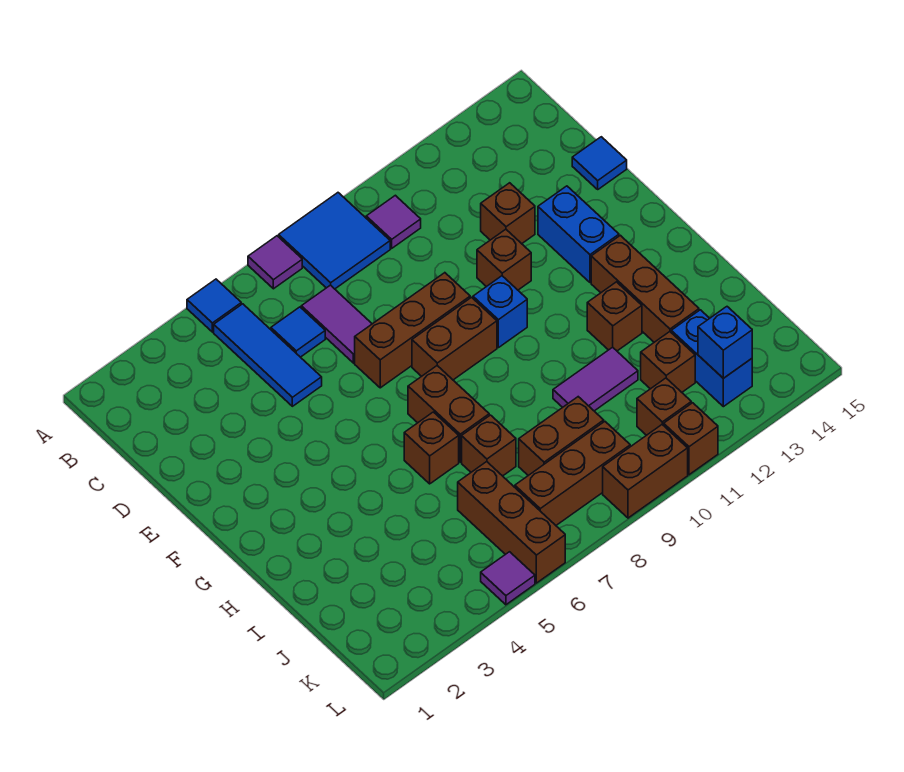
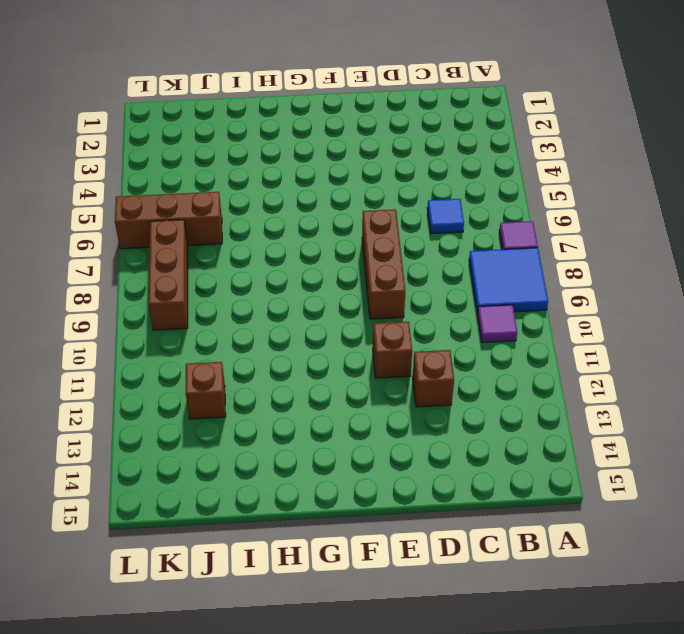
none -> blue 1x1 tile [187,279,241,332]
none -> blue 1x3 tile [214,304,322,406]
none -> purple 1x2 tile [301,285,372,363]
none -> blue 1x1 tile [572,137,627,189]

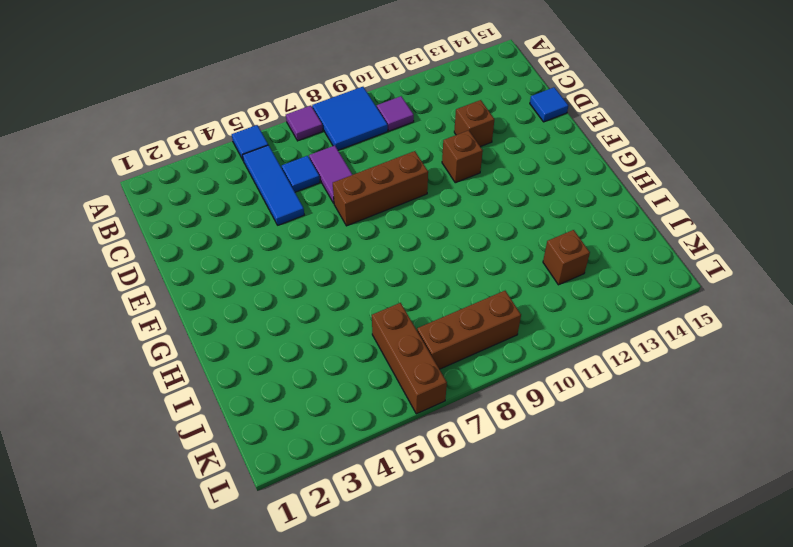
none -> blue 1x2 brick [538,186,619,283]
none -> brown 1x2 brick [412,297,497,380]
none -> blue 1x1 brick [473,276,527,348]
none -> brown 1x2 brick [408,366,489,462]

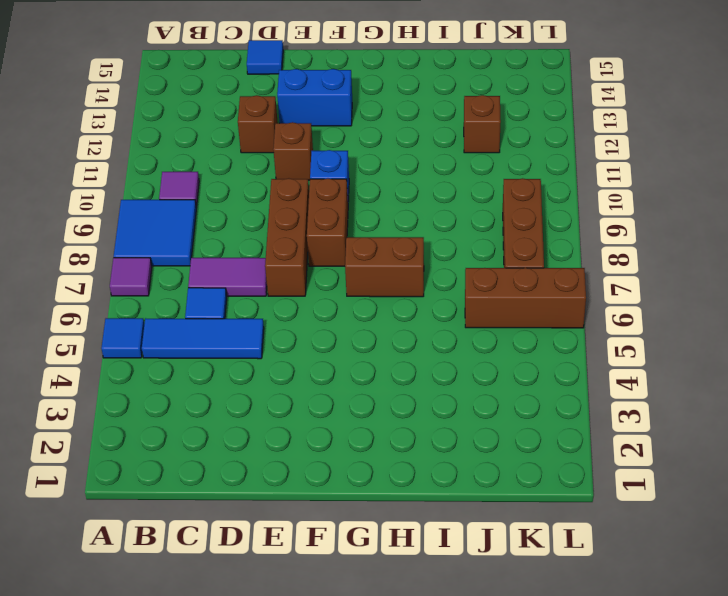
none -> brown 1x3 brick [591,235,699,342]
none -> brown 1x1 brick [404,412,459,484]
none -> brown 1x1 brick [587,282,642,351]
none -> brown 1x1 brick [462,415,516,476]

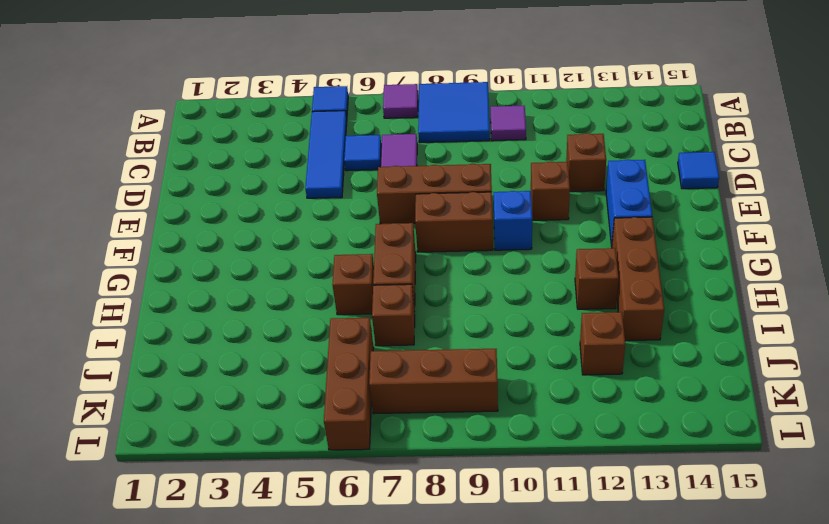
none -> purple 1x2 tile [553,347,638,411]
none -> brown 1x2 brick [519,397,604,475]
none -> blue 1x2 brick [671,310,752,407]
none -> brown 1x1 brick [637,378,691,435]

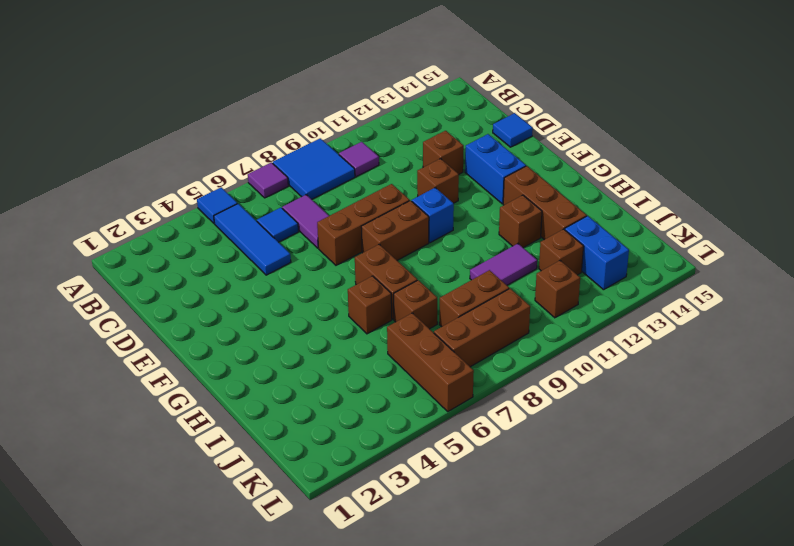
none -> purple 1x1 tile [481,552,535,605]
none -> brown 1x2 brick [603,425,688,518]
none -> brown 1x1 brick [664,403,718,475]
none -> blue 1x1 brick [698,307,752,378]

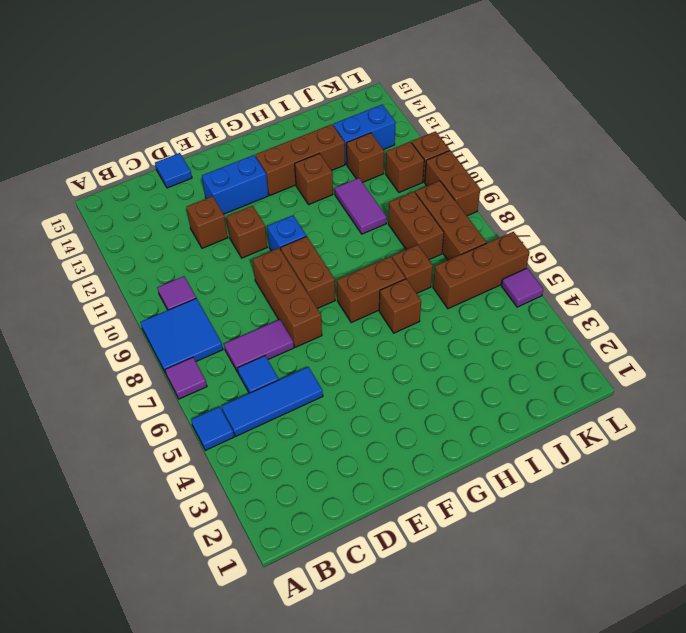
none -> blue 1x1 brick [698,307,752,378]

